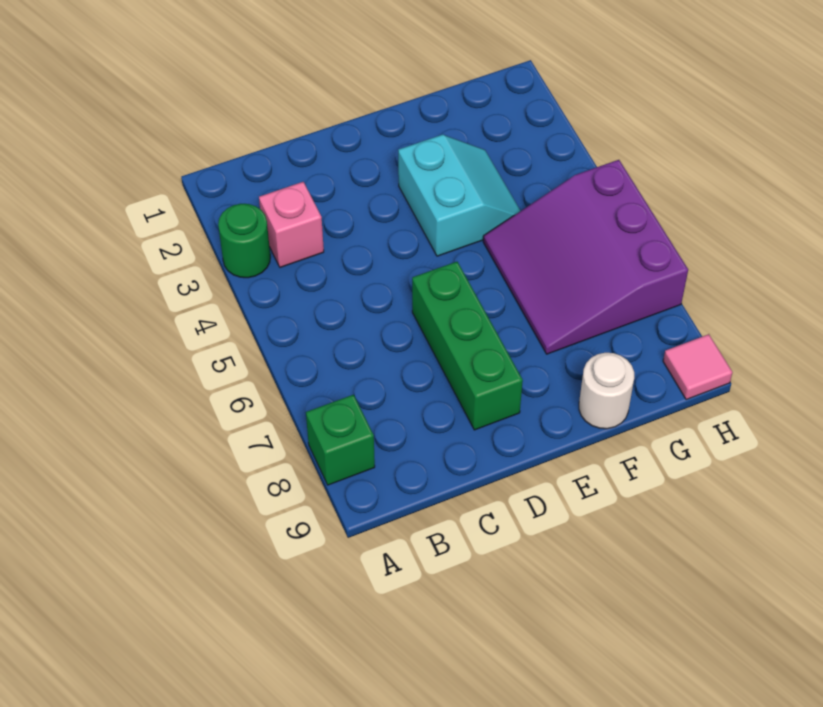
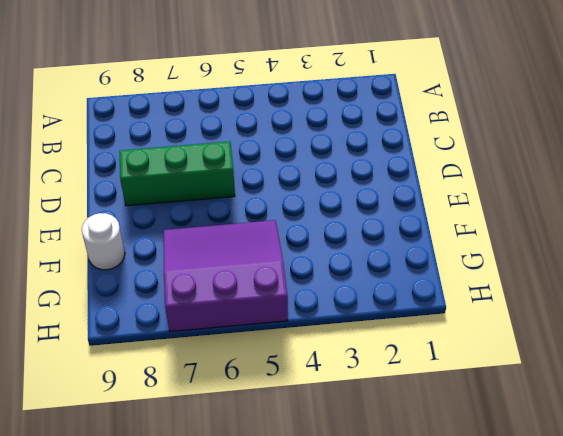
none -> green 1x1 round brick [218,204,270,278]
none -> green 1x1 brick [306,395,375,485]

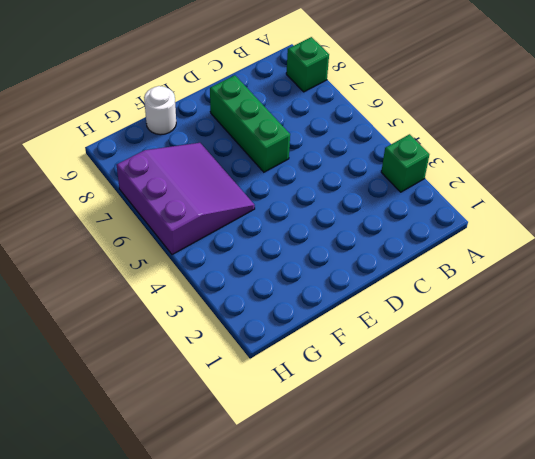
green 1x1 brick [381,134,429,192] -> green 1x1 round brick [218,204,270,278]
none -> pink 1x1 brick [259,182,324,267]
none -> cyan 2x2 slope [398,135,520,256]

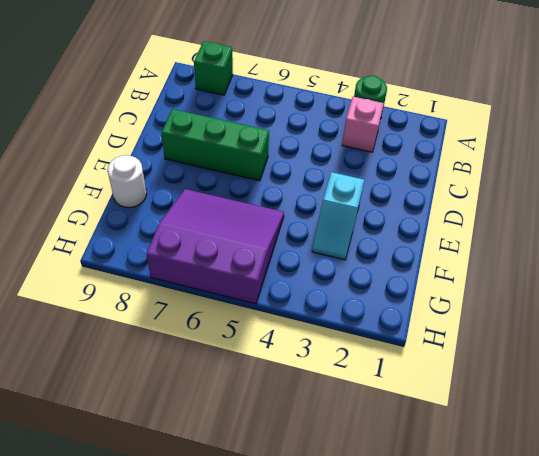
cyan 1x2 slope [312,172,364,260] -> cyan 2x2 slope [398,135,520,256]
none -> pink 1x1 tile [663,334,732,400]

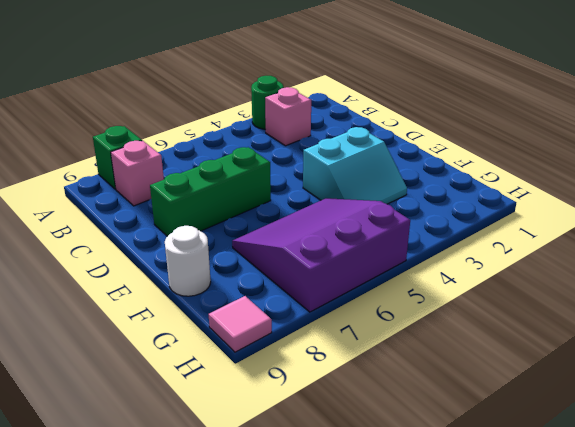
pink 1x1 brick [111,141,164,206] -> none

